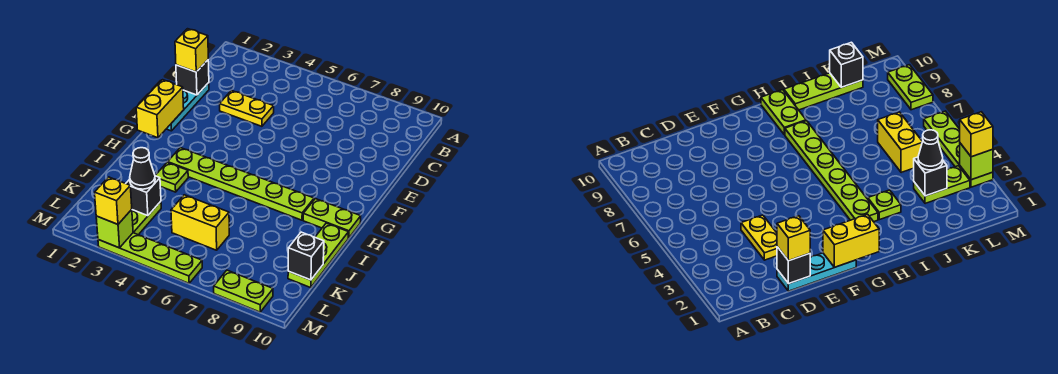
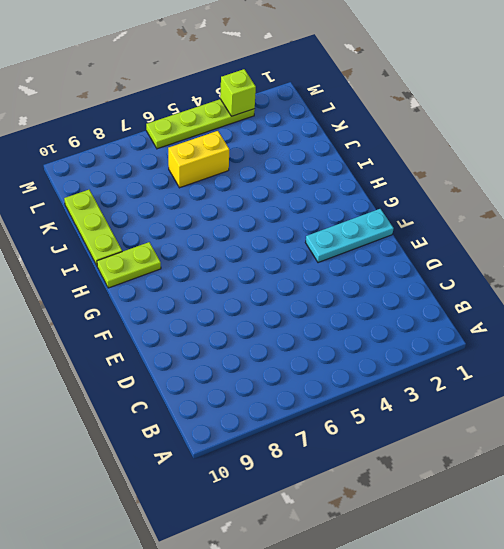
cyan 1x3 plate [306,209,394,263] -> cyan 1x3 plate turned to [167,83,209,131]
none -> yellow 1x2 plate [220,91,274,126]
none -> lime 1x6 plate [168,148,314,220]
none -> lime 1x1 plate [155,162,188,192]

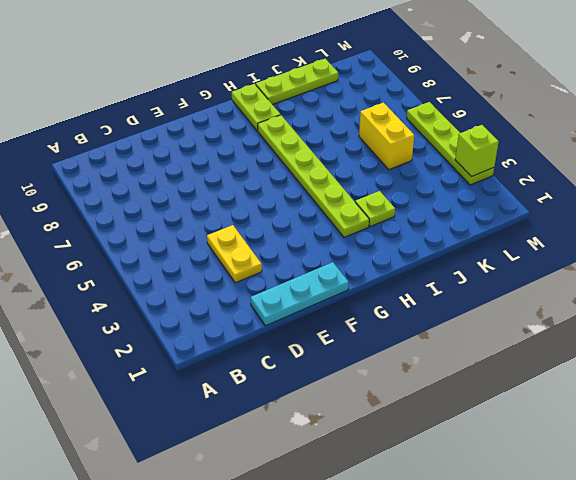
none -> lime 1x2 plate [132,202,161,235]
none -> lime 1x2 plate [214,270,273,312]
none -> black 1x1 brick [176,60,209,95]

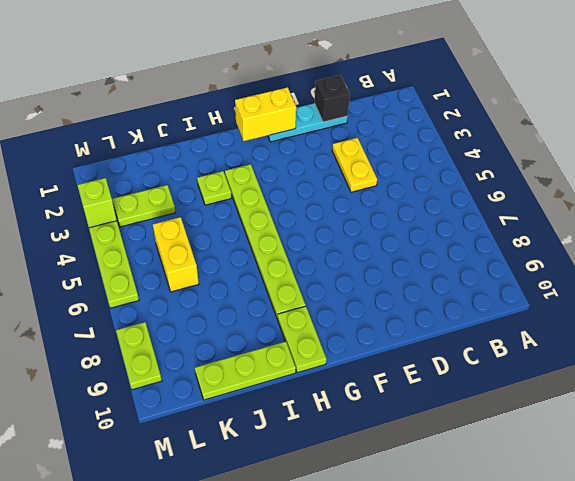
none -> black 1x1 brick [126,176,161,216]
none -> black 1x1 brick [288,232,324,280]
none -> yellow 1x1 brick [175,29,208,72]

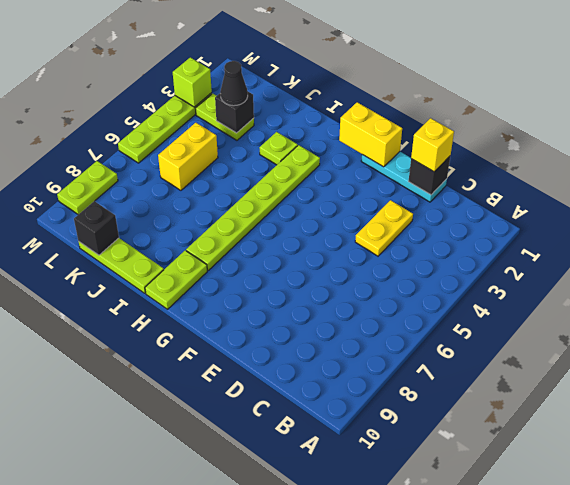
none -> yellow 1x1 brick [95,177,132,224]

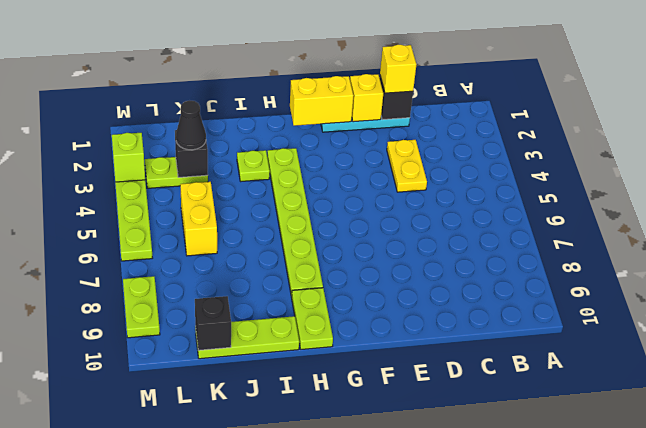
yellow 1x1 brick [350,74,383,122] -> yellow 1x1 brick moved to [95,177,132,224]

